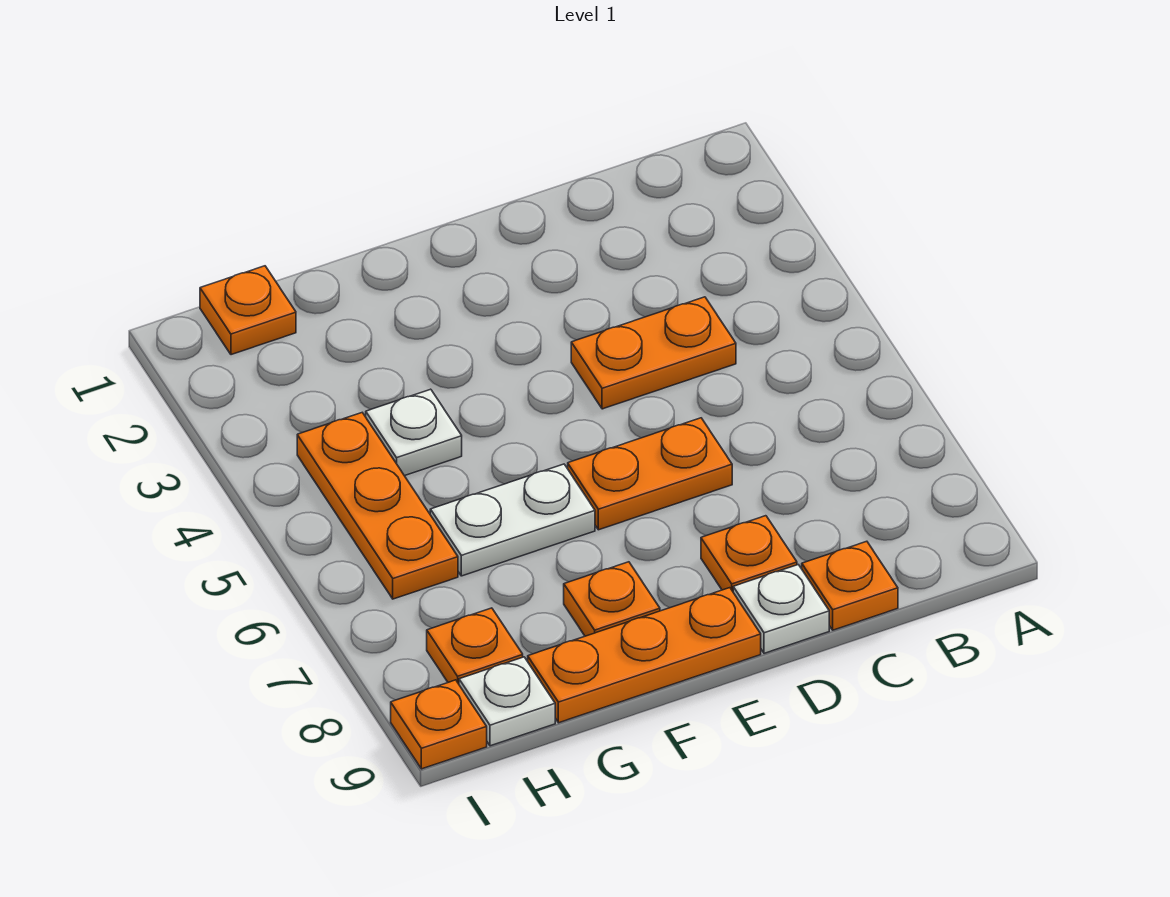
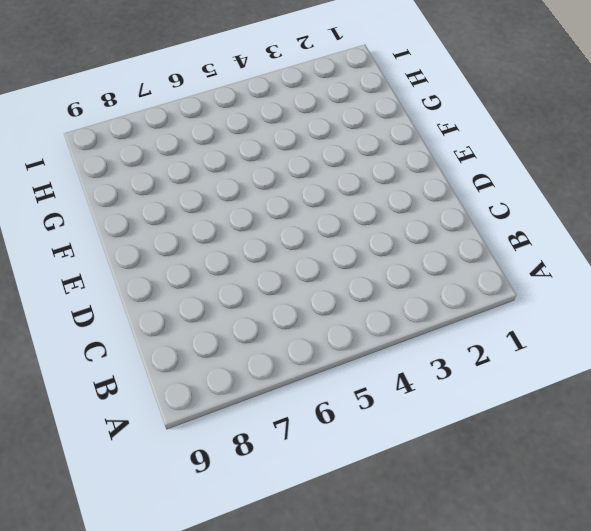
none -> orange 1x2 plate [571,297,736,409]
none -> orange 1x1 plate [802,541,898,630]
none -> orange 1x2 plate [568,418,732,530]

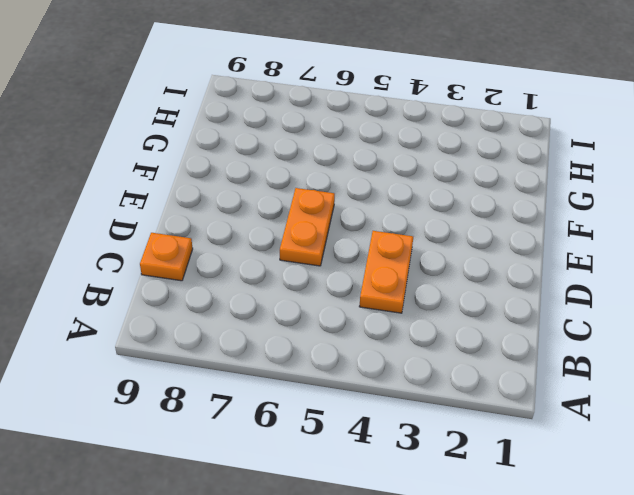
none -> orange 1x1 plate [701,516,797,591]
none -> white 1x1 plate [733,565,829,653]
none -> orange 1x3 plate [528,588,761,723]

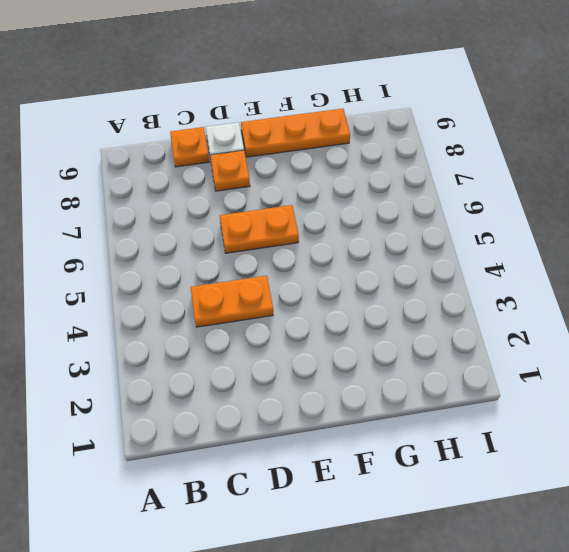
none -> white 1x2 plate [430,464,595,576]
none -> orange 1x1 plate [564,562,660,636]
none -> white 1x1 plate [366,389,462,476]

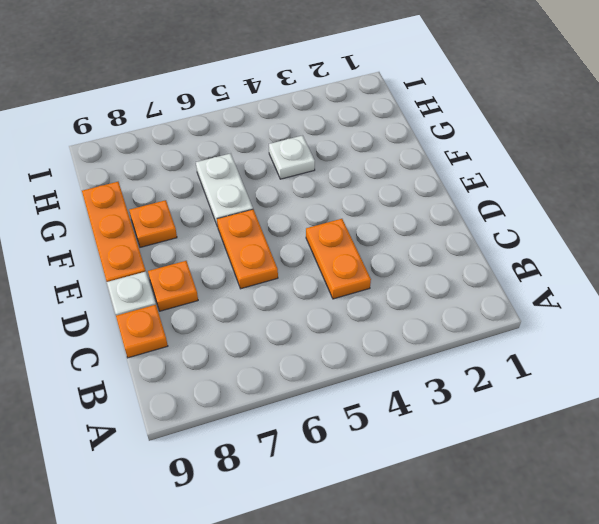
none -> orange 1x1 plate [200,266,296,355]
none -> orange 1x3 plate [297,413,458,599]
none -> orange 1x1 plate [427,608,523,684]

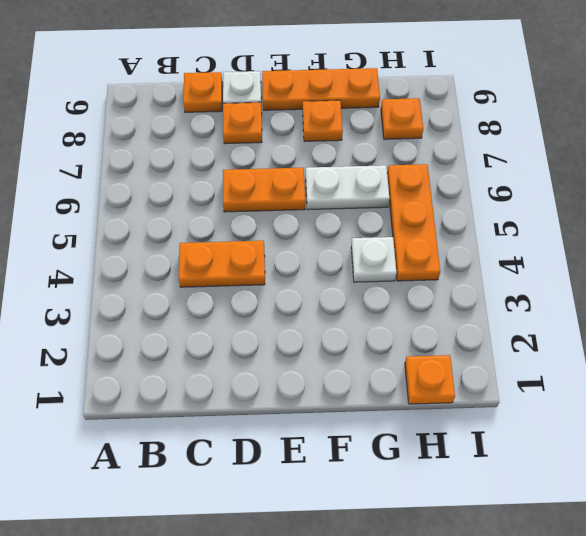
none -> white 1x1 plate [459,657,555,746]
none -> orange 1x1 plate [391,680,487,769]

